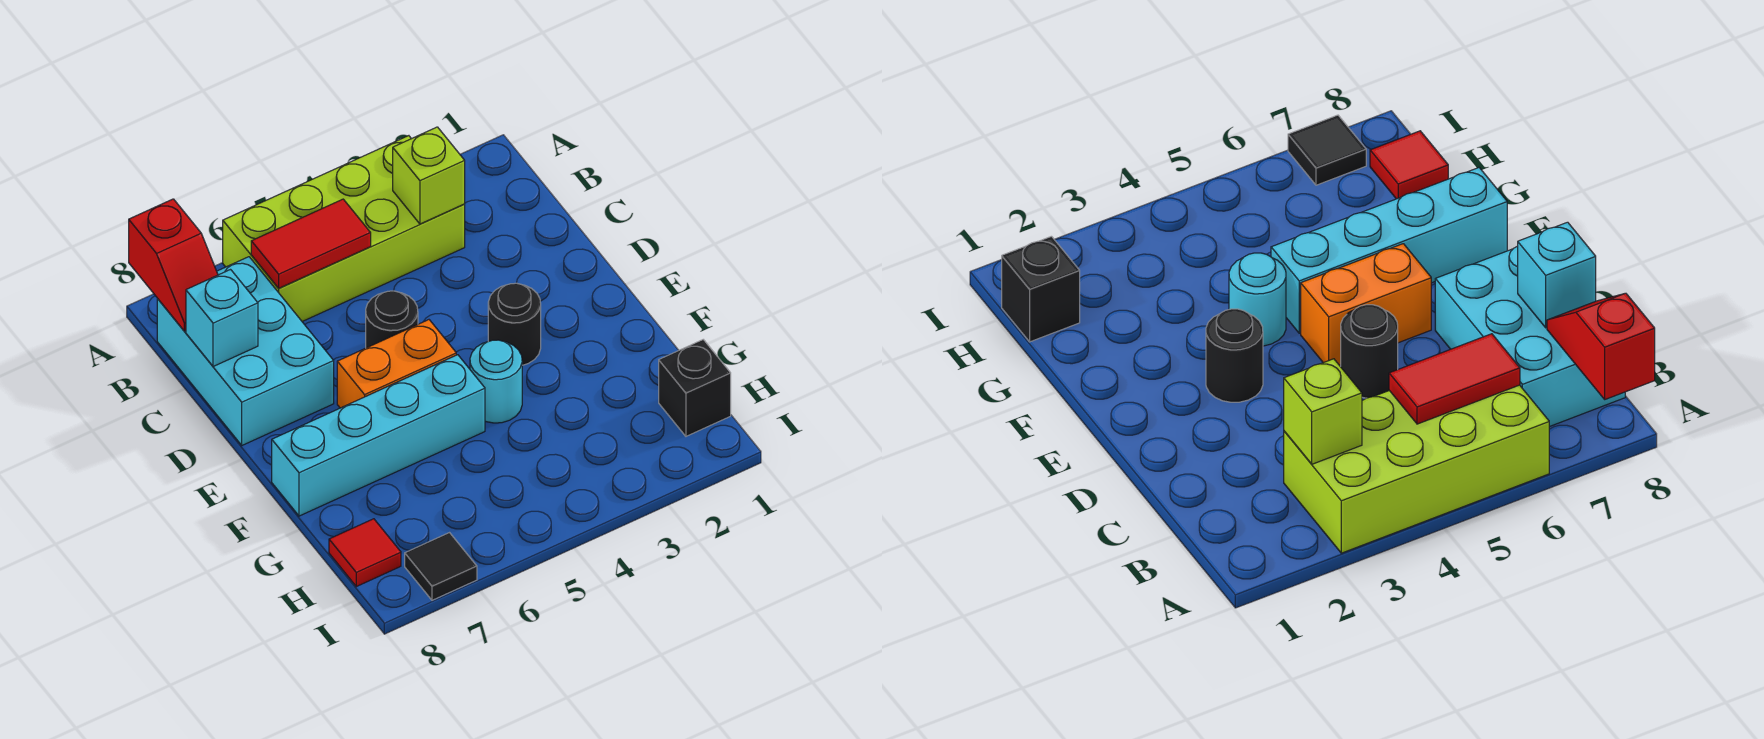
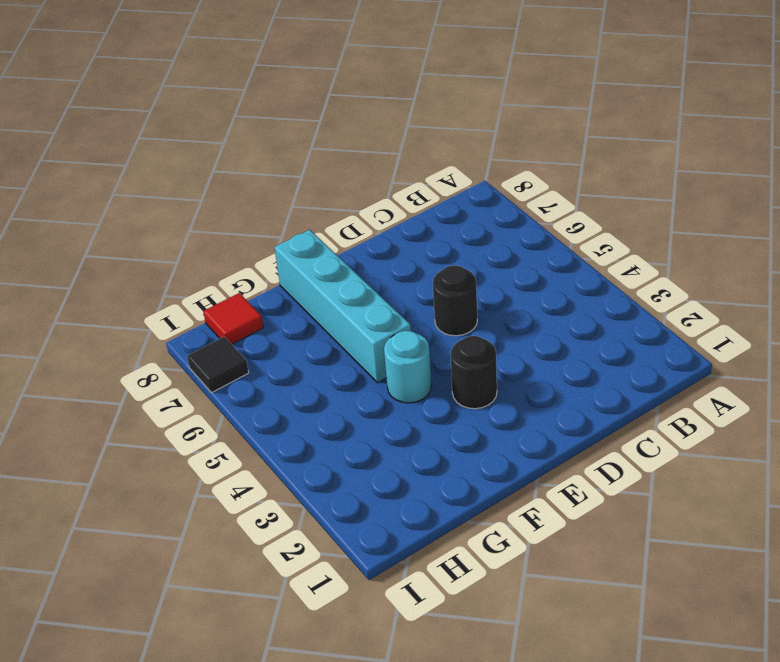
none -> lime 2x4 brick [223,136,465,322]
none -> cyan 2x3 brick [157,257,334,445]
none -> orange 1x2 brick [337,320,456,408]

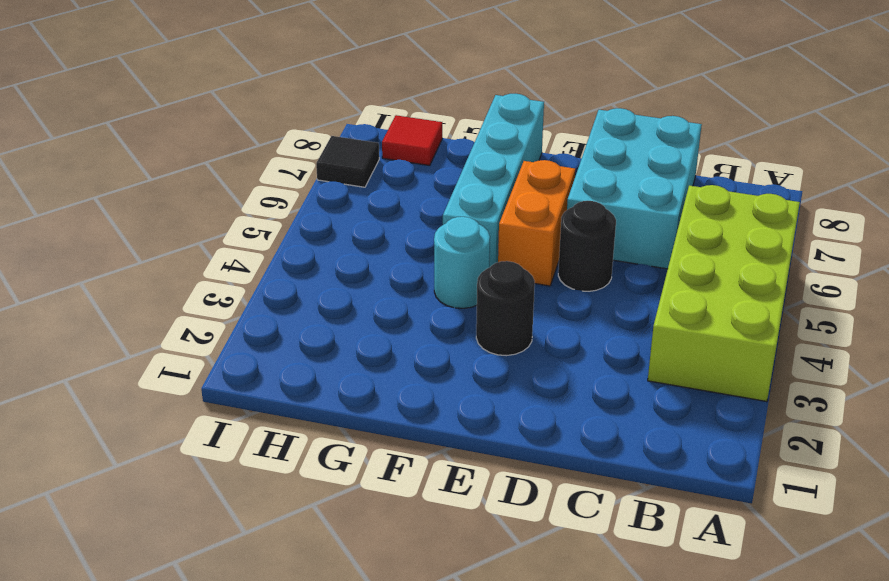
cyan 2x3 brick [567,108,702,269] -> cyan 2x3 brick turned to [157,257,334,445]
none -> black 1x1 brick [659,340,731,436]
none -> red 1x2 slope [129,199,218,331]
none -> lime 1x1 brick [393,127,465,224]

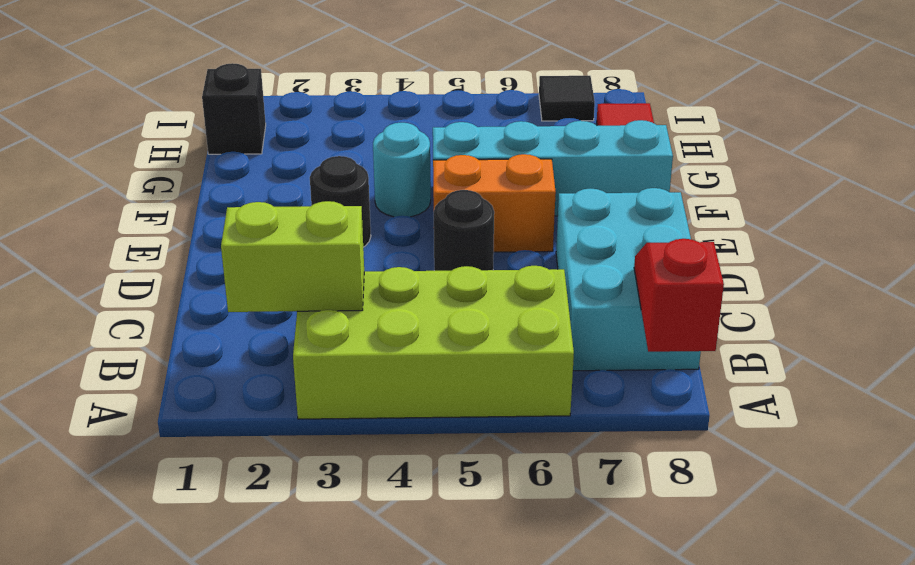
lime 1x2 brick [221,201,364,312] -> lime 1x1 brick [393,127,465,224]
none -> red 1x2 tile [251,199,371,288]
none -> cyan 1x1 brick [186,270,258,367]

